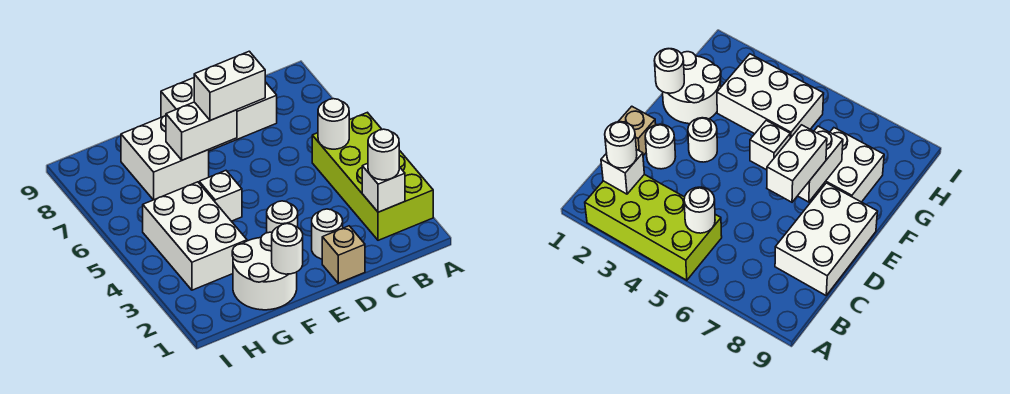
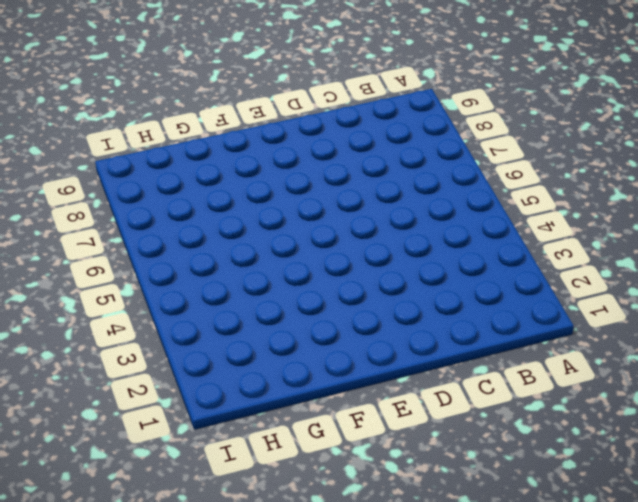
none -> lime 2x4 brick [312,112,433,240]
none -> white 2x3 brick [161,78,277,151]
none -> tan 1x1 brick [322,226,365,283]

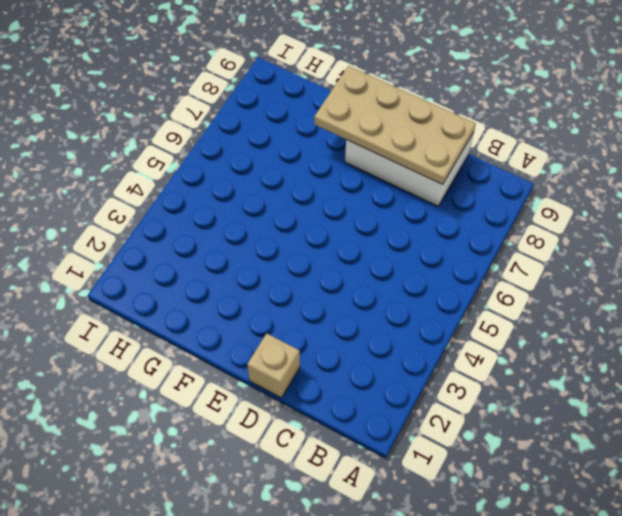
tan 2x4 plate [314,66,476,185] -> none
none -> lime 2x4 brick [312,112,433,240]
none -> white 1x1 round brick [312,209,343,259]
none -> white 1x1 round brick [267,201,298,233]

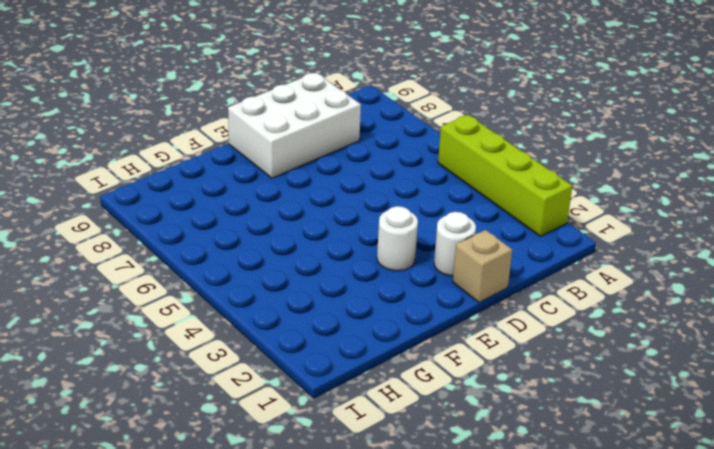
lime 1x4 brick [438,115,572,236] -> lime 2x4 brick [312,112,433,240]
none -> white 2x2 round brick [232,232,297,310]
none -> white 1x1 brick [199,171,242,221]
none -> white 2x2 brick [121,115,209,200]

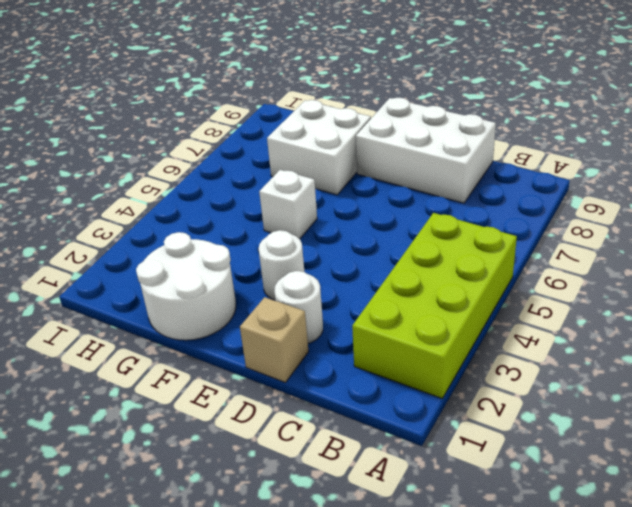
none -> white 2x3 brick [143,182,247,290]
none -> white 1x1 brick [362,163,405,212]
none -> white 1x1 round brick [318,99,349,149]

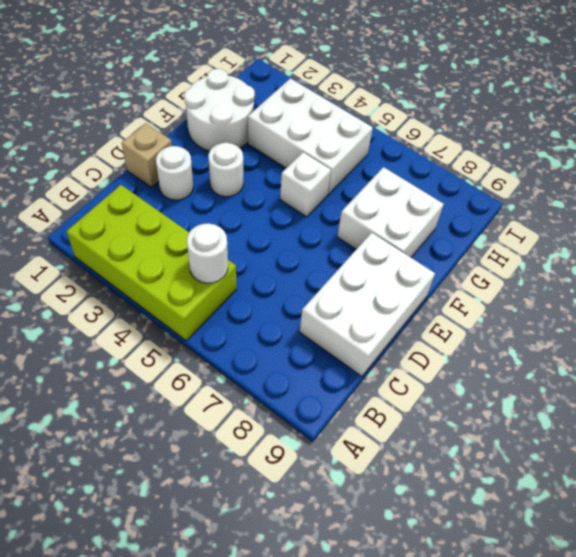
none -> white 1x1 brick [362,163,405,212]
none -> white 1x2 brick [166,102,237,160]
none -> white 1x1 round brick [272,224,303,274]

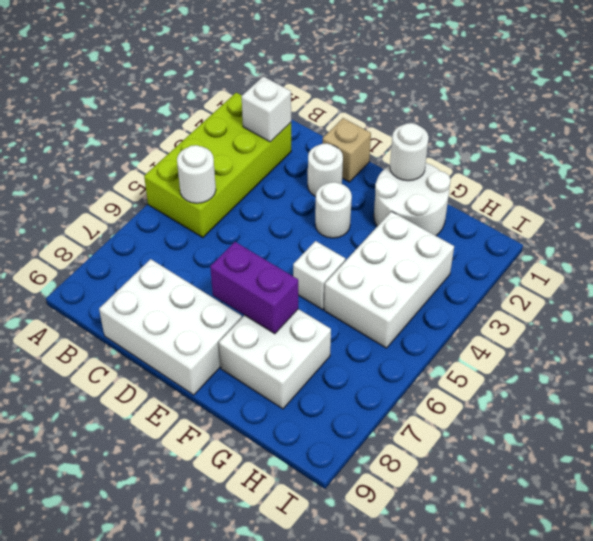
purple 1x2 brick [210,242,298,334] -> white 1x2 brick [166,102,237,160]
none -> white 1x1 round brick [368,129,399,180]
none -> white 1x2 brick [194,51,265,120]

